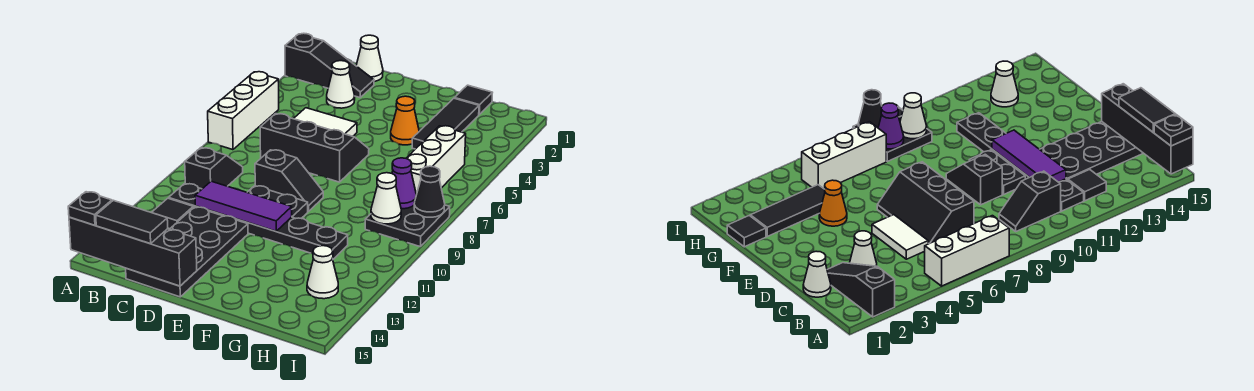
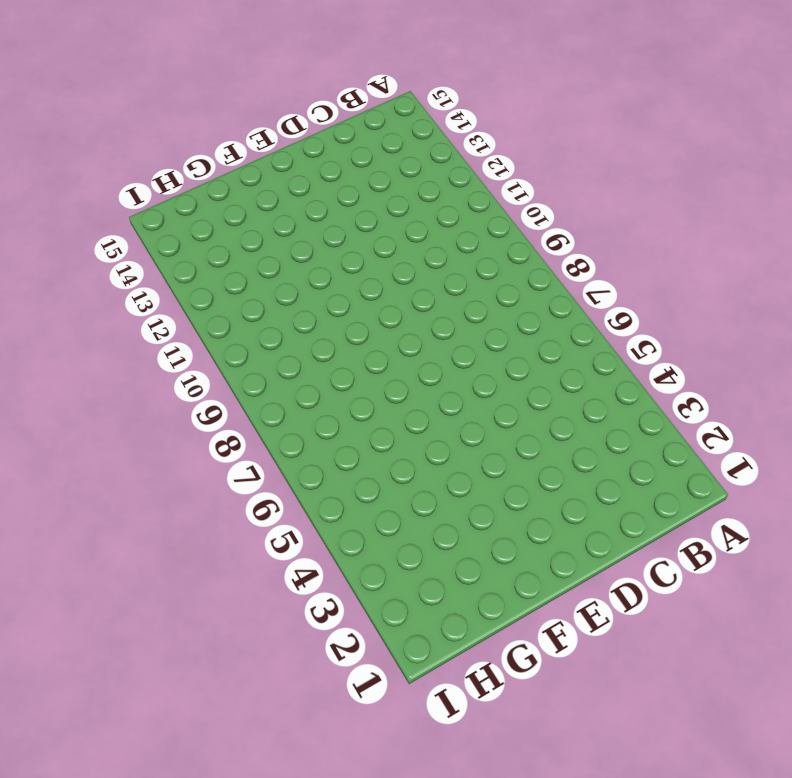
none -> black 1x3 slope [285,33,374,97]
none -> white 1x3 brick [208,72,279,150]
none -> black 1x2 slope [185,148,243,189]

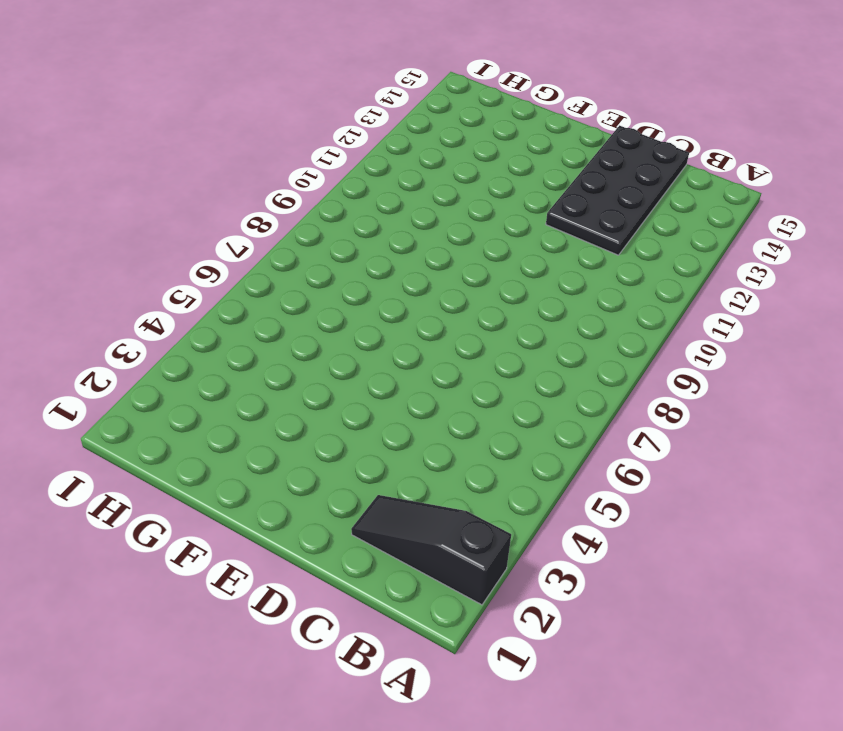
none -> white 1x3 brick [208,72,279,150]
none -> black 1x2 slope [185,148,243,189]
none -> black 1x6 plate [169,184,348,259]

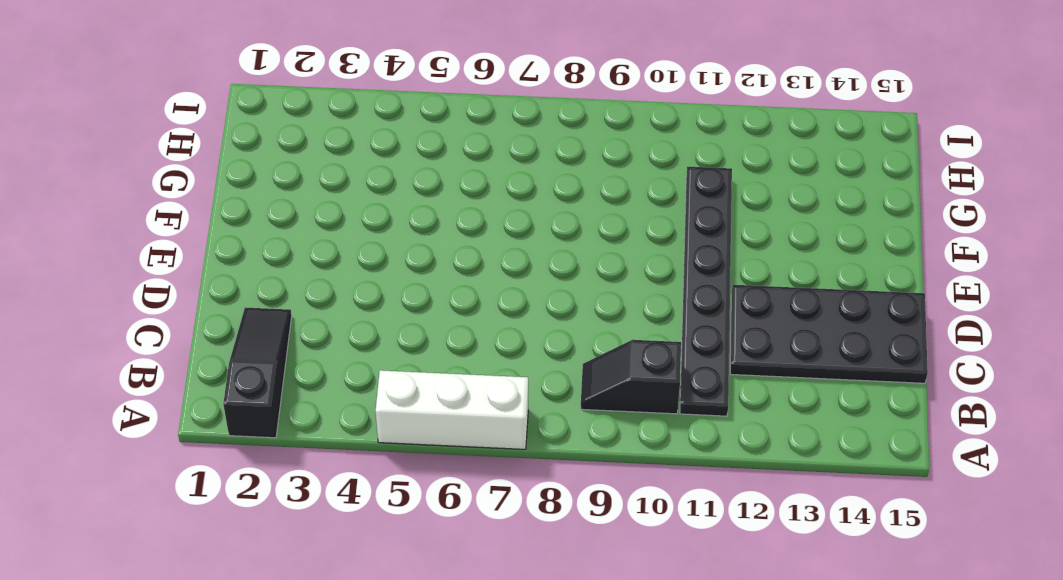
none -> black 1x1 tile [151,198,193,229]
none -> white 1x1 cone [356,35,383,82]
none -> white 1x1 cone [327,61,355,108]

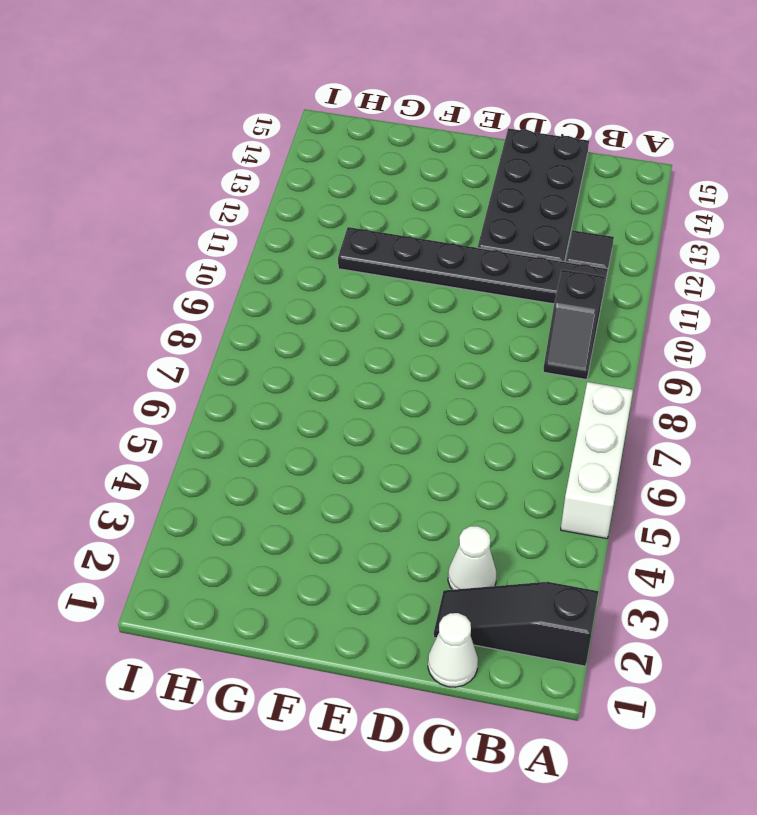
none -> white 1x2 tile [294,108,357,136]
none -> black 2x3 slope [260,114,369,182]
none -> black 1x2 slope [255,150,323,212]

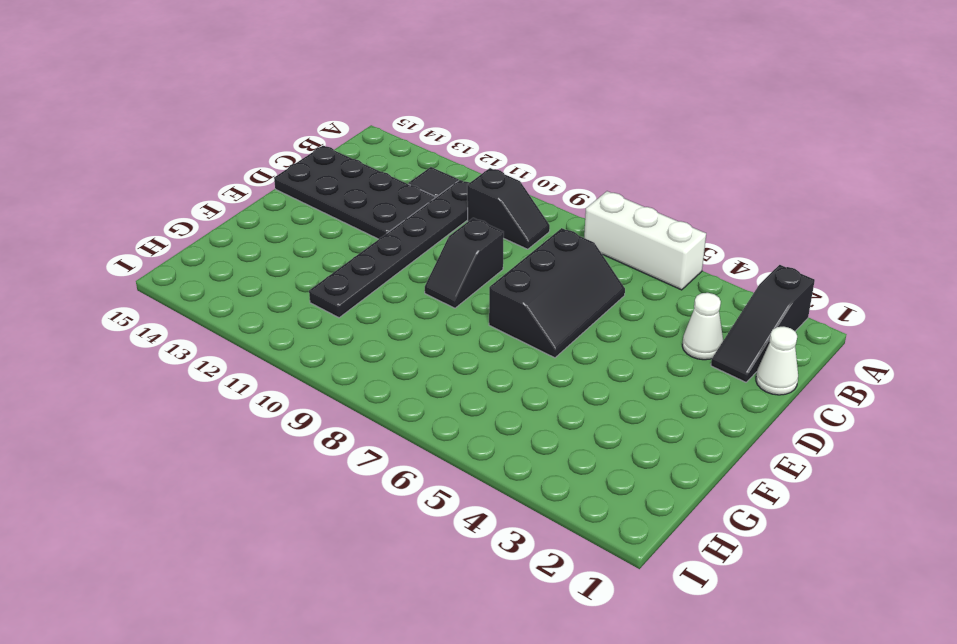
none -> white 1x2 tile [294,108,357,136]
none -> black 1x2 plate [247,186,308,218]
none -> orange 1x1 cone [391,96,419,145]

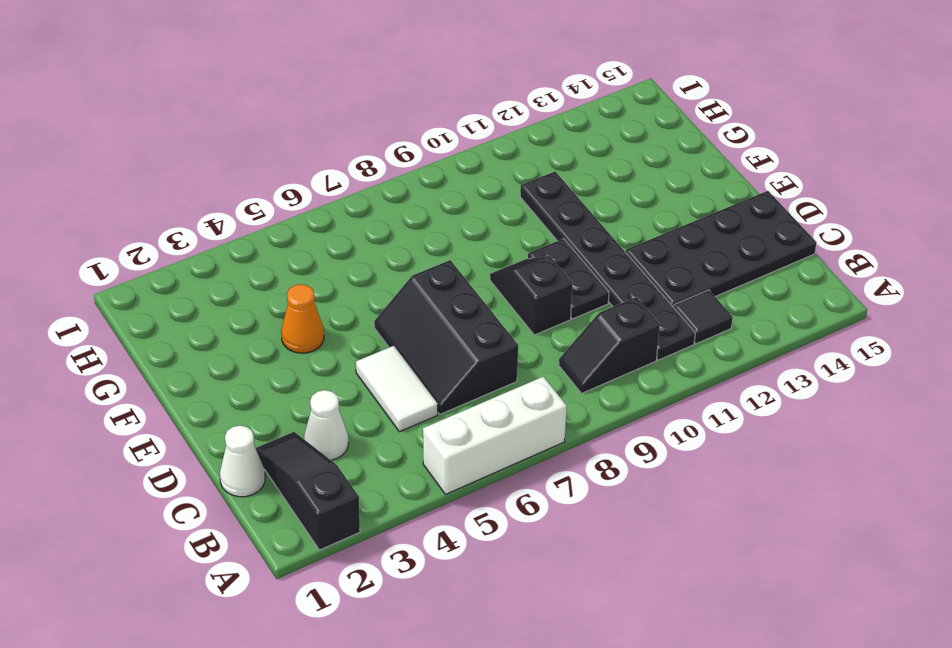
none -> black 1x1 tile [455,85,492,114]
none -> black 1x3 tile [412,98,479,149]
none -> white 1x3 brick [406,126,466,195]

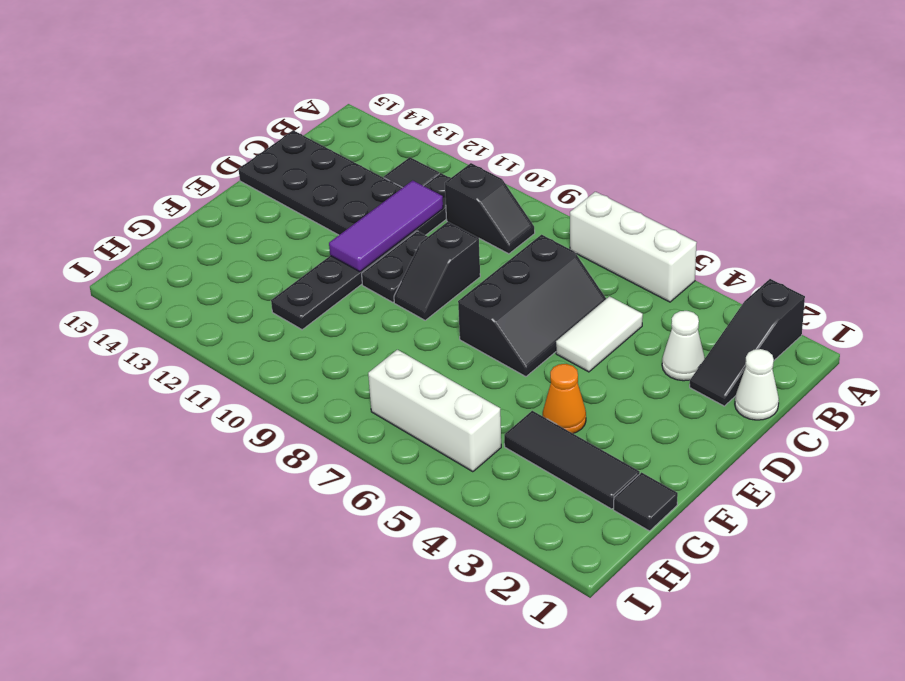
none -> black 2x2 plate [365,205,450,246]
none -> white 1x1 cone [307,246,338,299]
none -> black 1x4 brick [69,217,197,286]

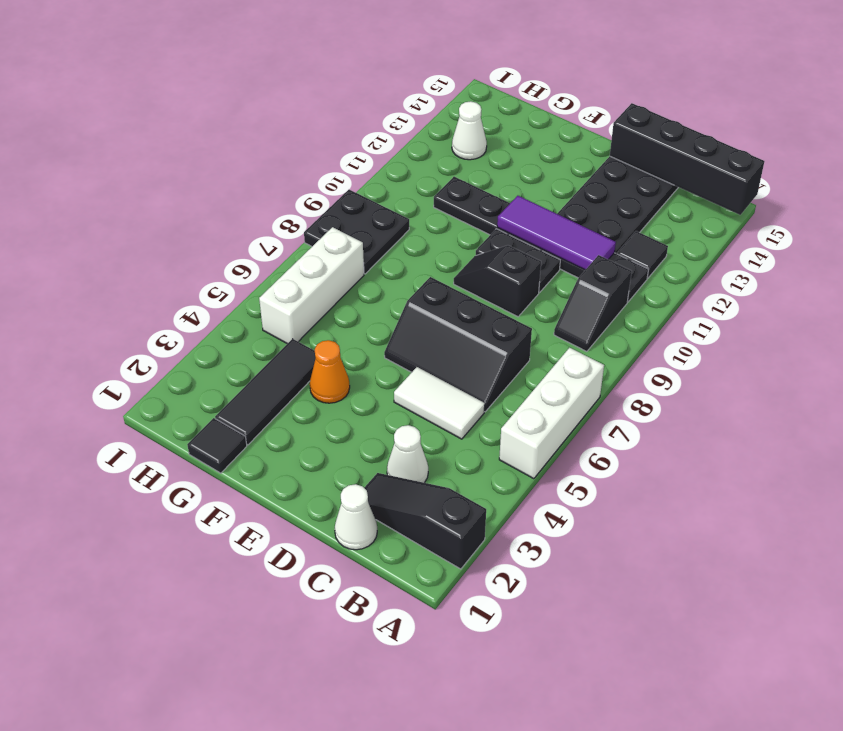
none -> purple 1x1 cone [392,158,416,209]
none -> white 1x1 cone [371,173,401,224]
none -> black 1x1 cone [414,166,445,217]

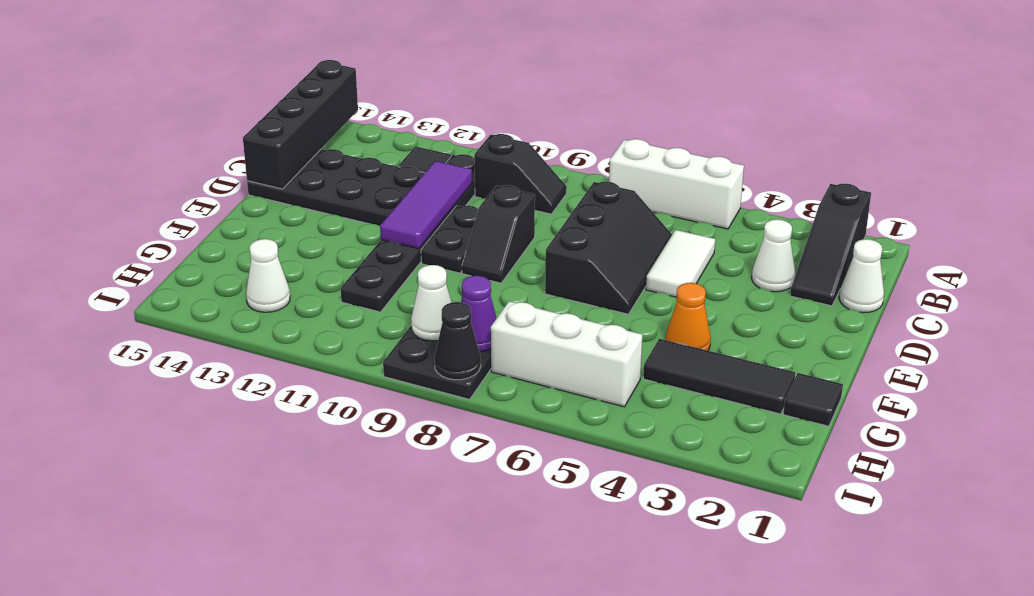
none -> black 1x1 plate [68,192,112,225]
none -> black 1x2 tile [96,200,168,244]

